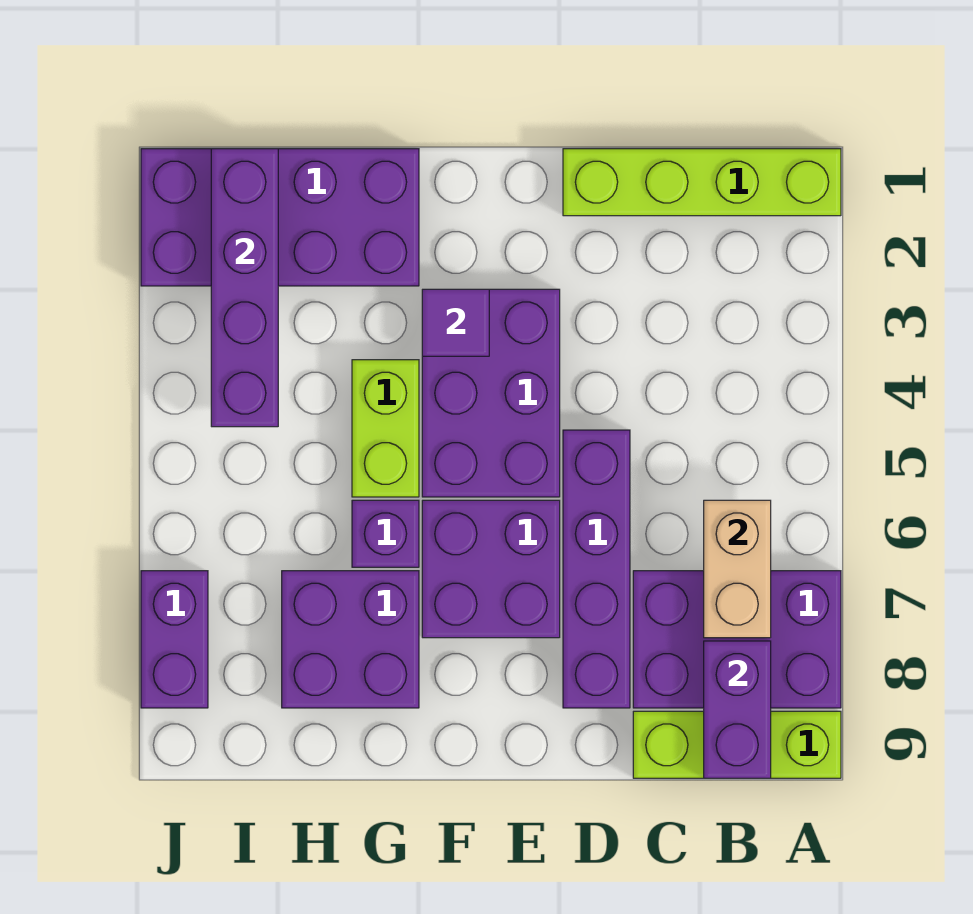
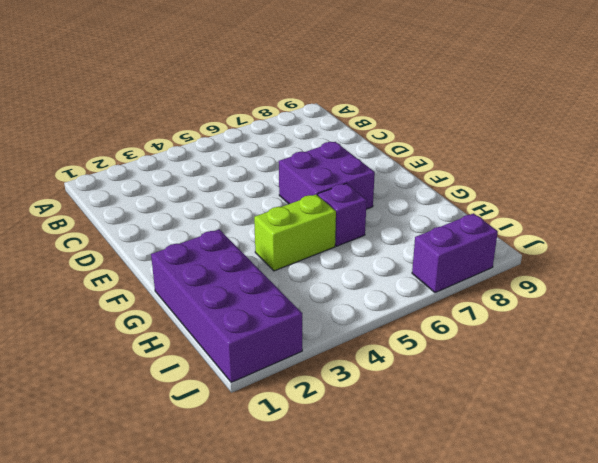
none -> lime 1x4 brick [563,149,841,216]
none -> purple 2x3 brick [633,571,841,708]
none -> lime 1x3 brick [633,711,841,778]

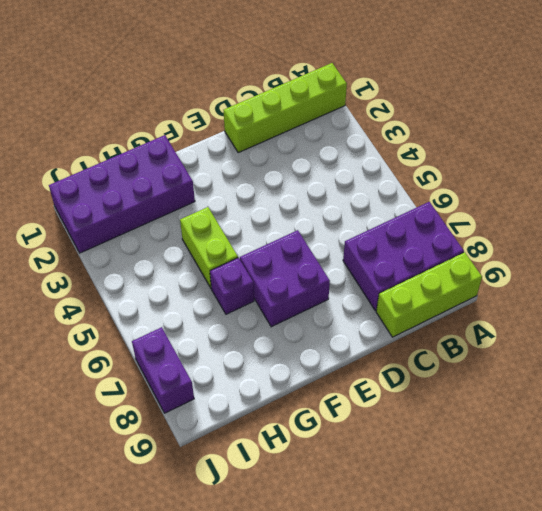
none -> purple 1x4 brick [563,430,630,708]
none -> purple 2x3 brick [422,289,560,497]
none -> purple 2x2 brick [282,571,419,708]

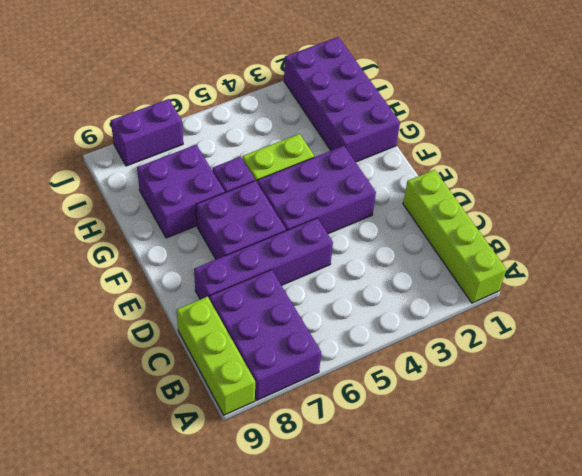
none -> tan 1x2 brick [704,500,771,638]
none -> purple 1x2 brick [704,641,771,778]
none -> purple 1x1 tile [422,289,489,356]

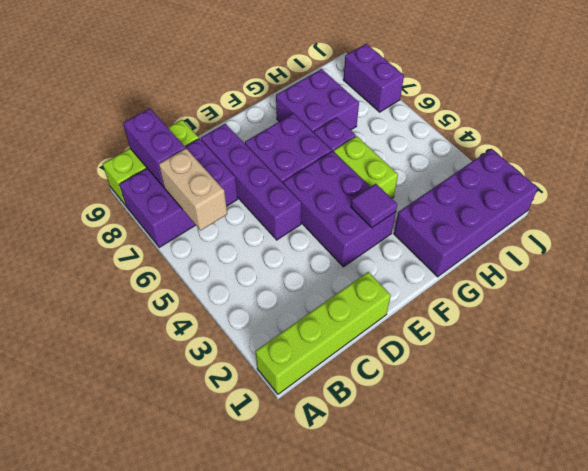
none -> purple 1x4 brick [211,149,278,427]

